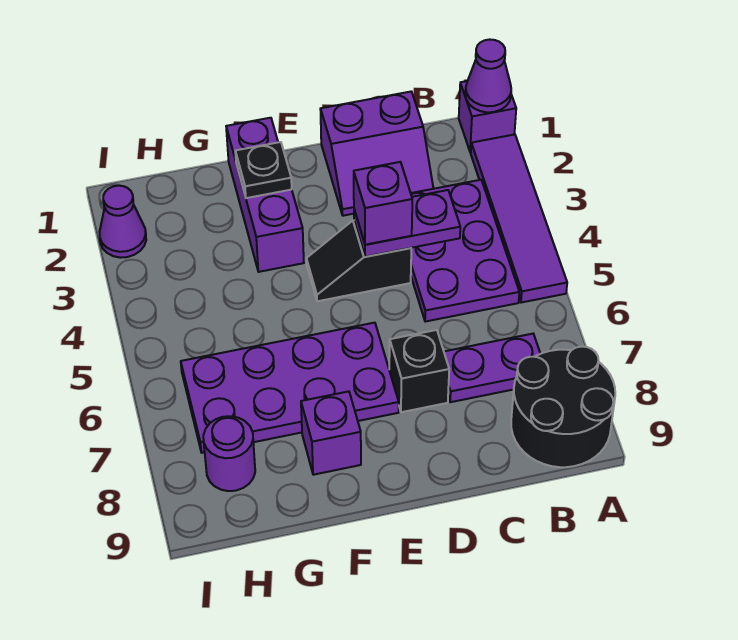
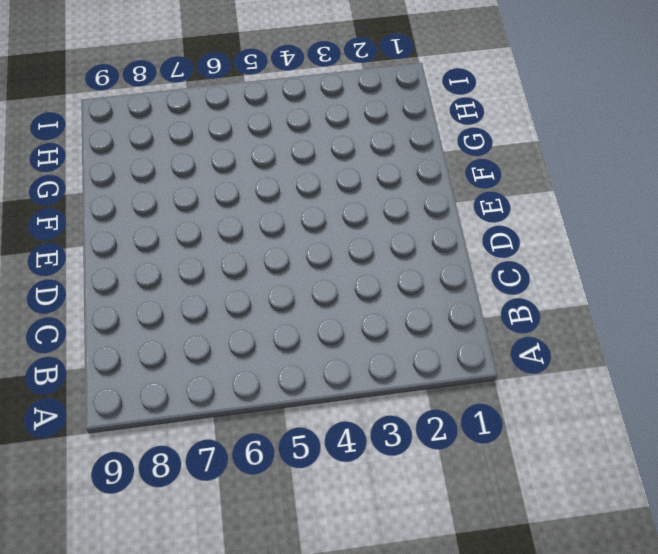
none -> purple 1x1 brick [459,81,516,152]
none -> purple 1x4 tile [471,134,567,303]
none -> black 2x2 round brick [511,347,615,467]

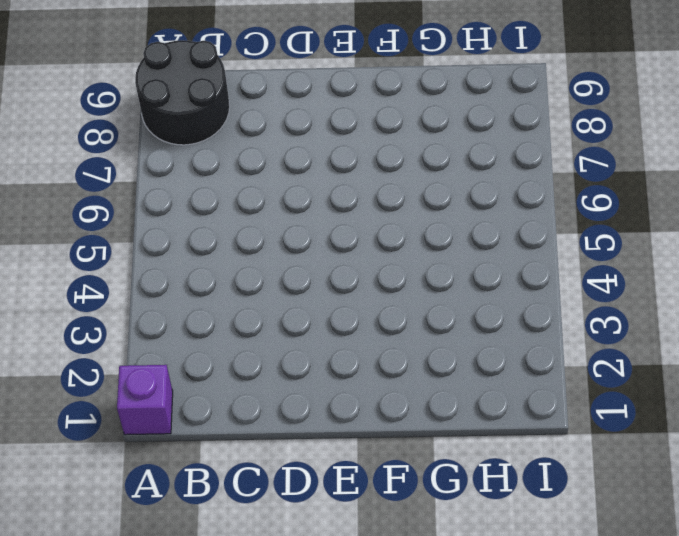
none -> purple 1x4 tile [471,134,567,303]
none -> purple 2x3 plate [411,180,519,322]
none -> purple 1x2 plate [444,334,540,402]

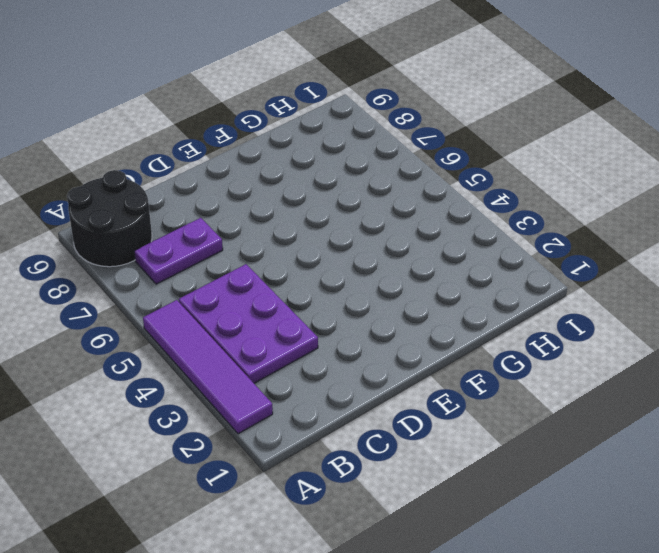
none -> purple 1x1 brick [459,81,516,152]
none -> purple 2x2 slope [320,92,433,216]
none -> black 1x2 slope [306,220,411,301]

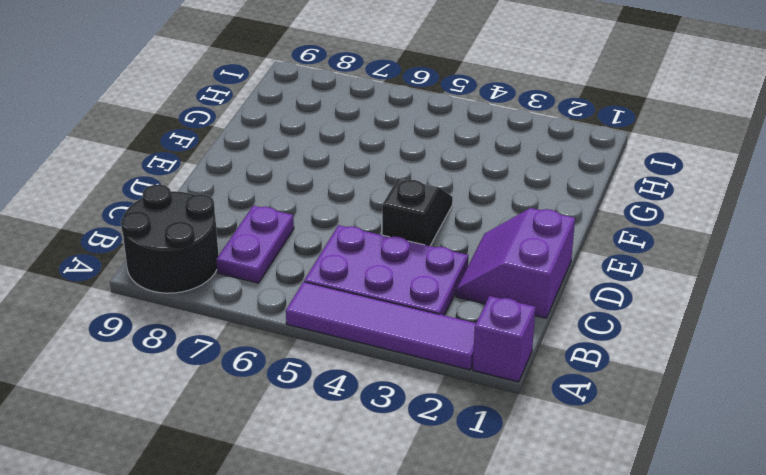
none -> black 1x1 brick [389,330,449,412]
none -> purple 2x4 plate [181,323,399,453]
none -> purple 1x3 brick [226,118,304,272]

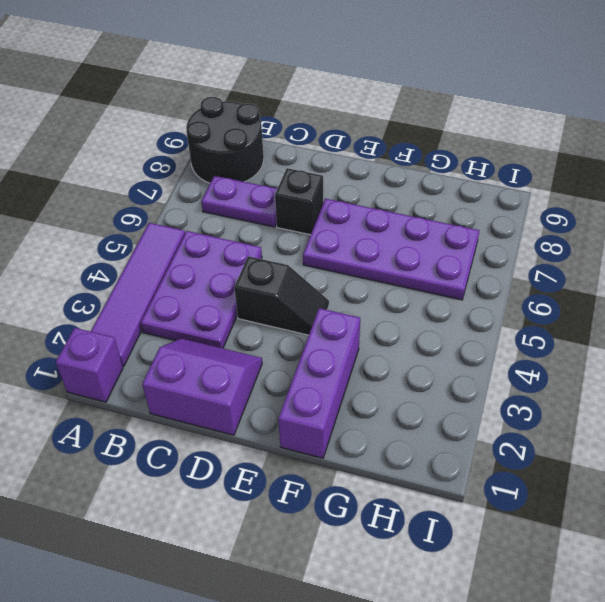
none -> purple 1x1 brick [301,391,361,475]
none -> purple 1x1 round brick [203,416,255,491]
none -> purple 1x1 cone [100,186,146,258]

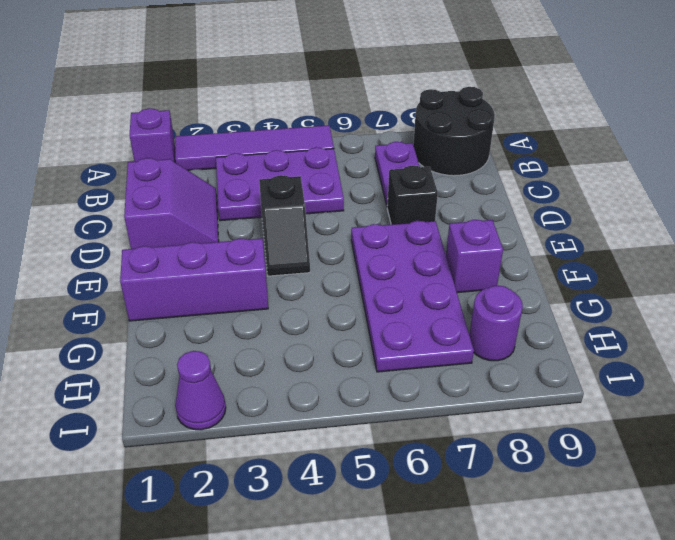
none -> purple 1x1 cone [465,39,511,112]
none -> purple 1x2 plate [354,190,460,257]
none -> black 1x1 plate [235,142,292,198]

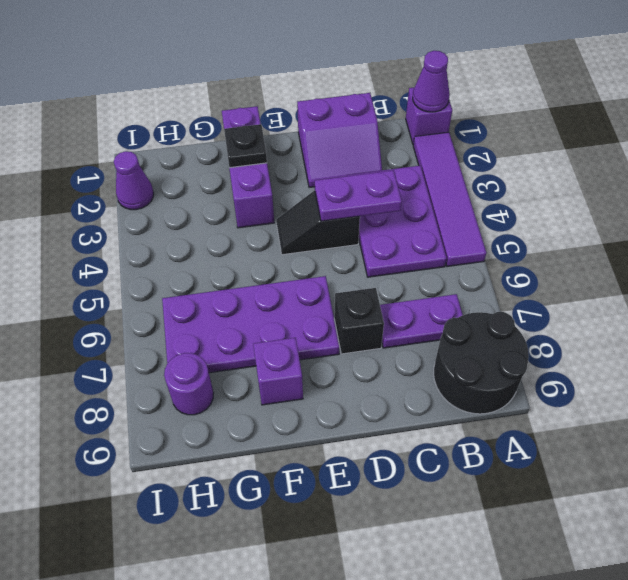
none -> purple 1x1 brick [354,162,412,245]

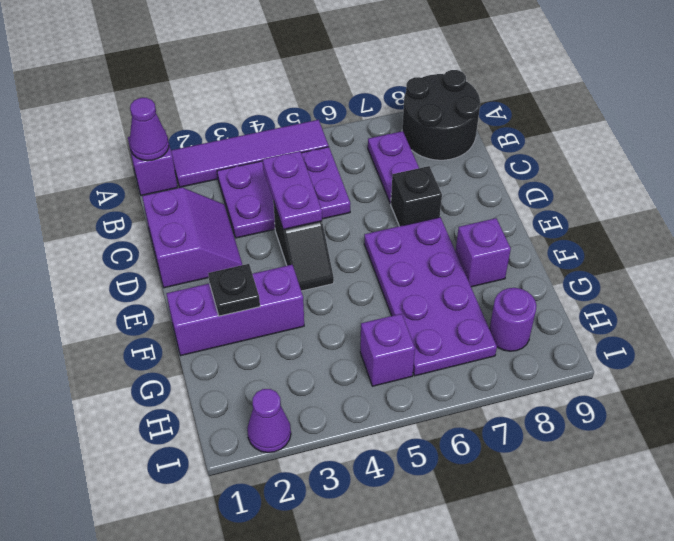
purple 1x1 brick [360,314,415,386] -> purple 1x1 brick moved to [354,162,412,245]

